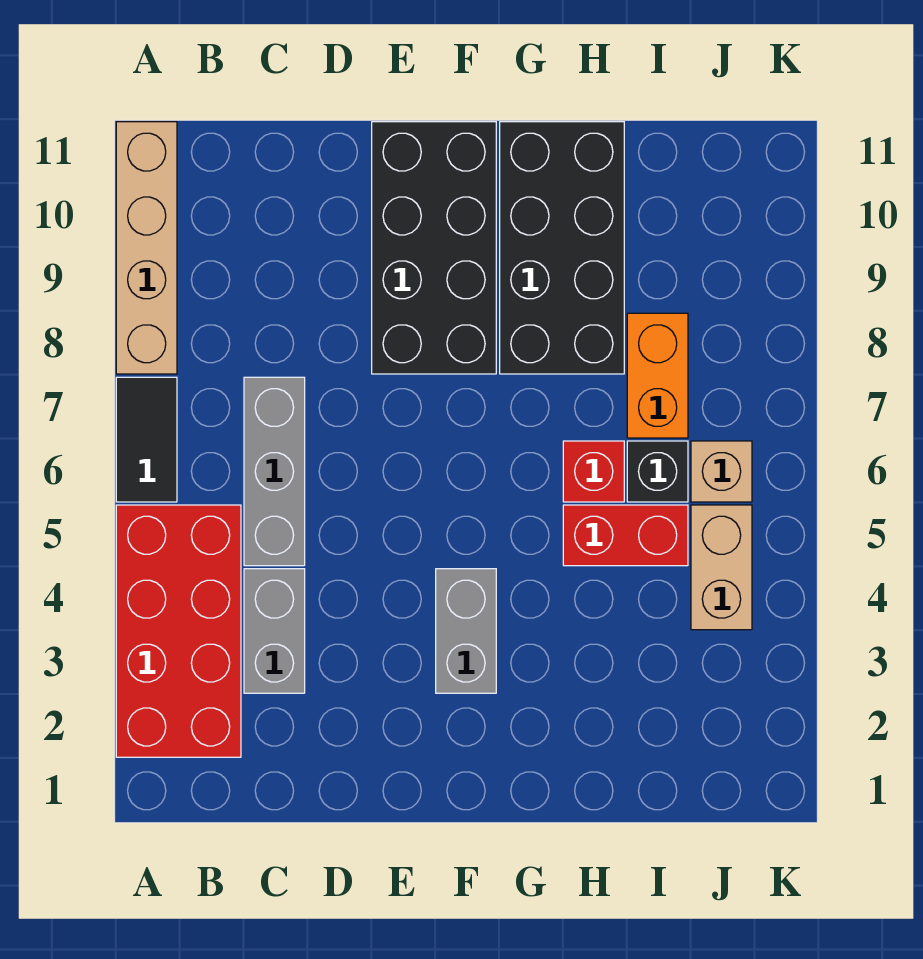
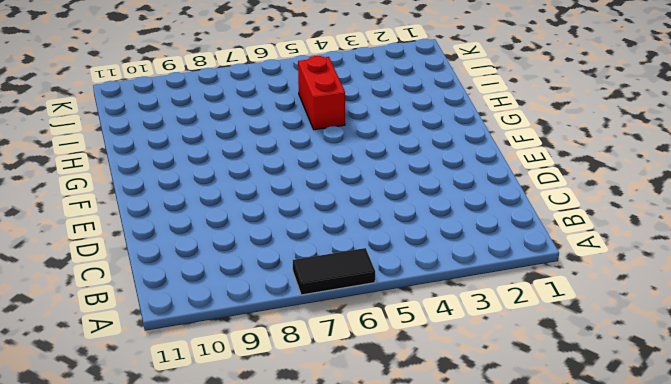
none -> red 2x4 brick [116,505,241,757]
none -> tan 1x4 brick [116,122,177,374]
none -> grey 1x2 brick [244,569,305,693]

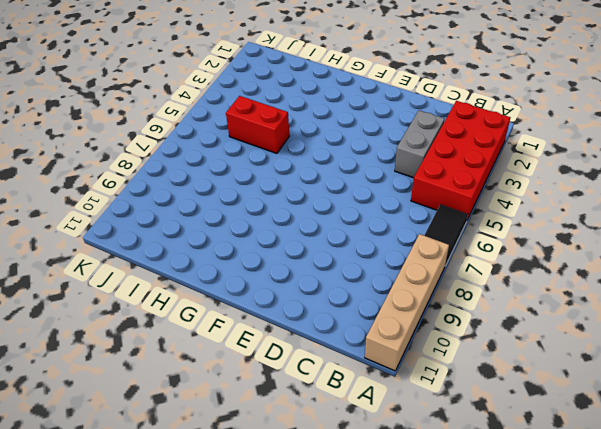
none -> grey 1x3 brick [244,377,305,566]
none -> black 2x4 brick [372,122,496,374]
none -> grey 1x2 brick [436,569,496,693]

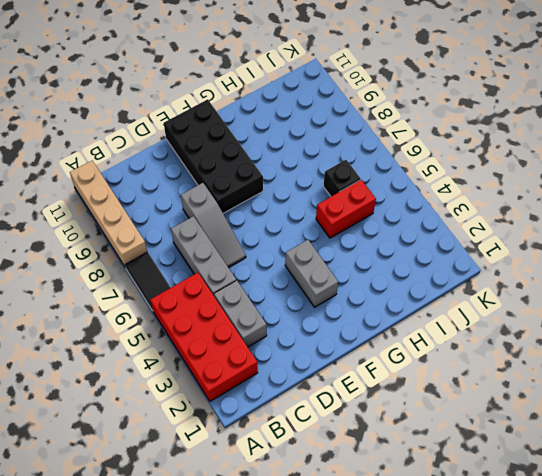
grey 1x3 slope [181,183,246,268] -> none
none -> black 2x4 brick [500,122,624,374]
none -> red 1x1 brick [563,441,624,502]
none -> orange 1x2 brick [627,313,688,438]

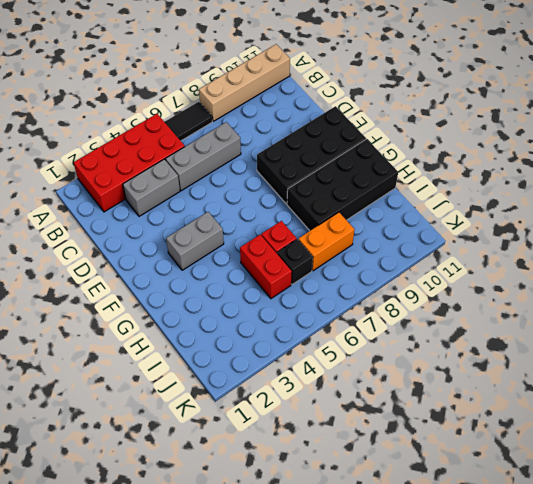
none -> tan 1x2 brick [691,505,752,630]
none -> tan 1x1 brick [691,441,752,502]

